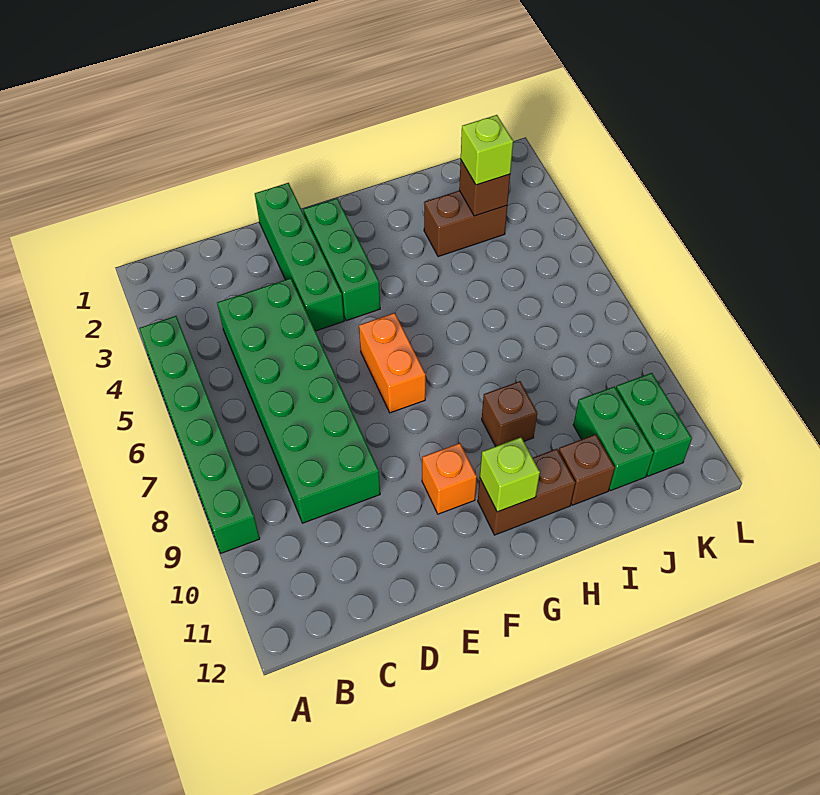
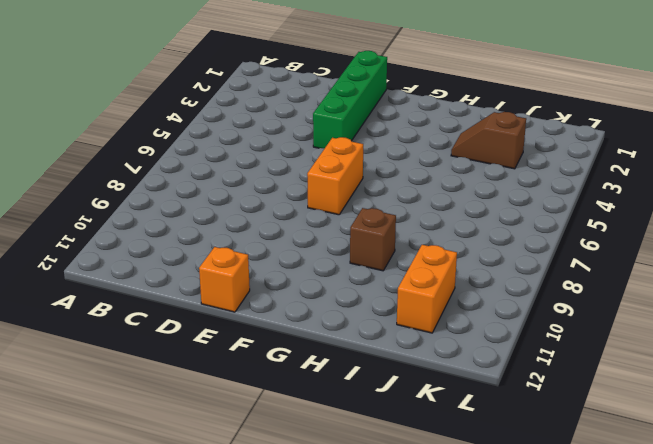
orange 1x1 brick [199,247,250,312] -> orange 1x1 brick moved to [422,443,477,514]
brown 1x2 slope [451,112,526,169] -> brown 1x2 brick [424,191,507,257]
orange 1x2 brick [397,245,457,333] -> green 1x2 brick [573,387,654,491]
none -> green 1x6 brick [139,316,260,553]
none -> green 2x6 brick [217,278,380,523]
none -> green 1x3 brick [303,198,380,321]

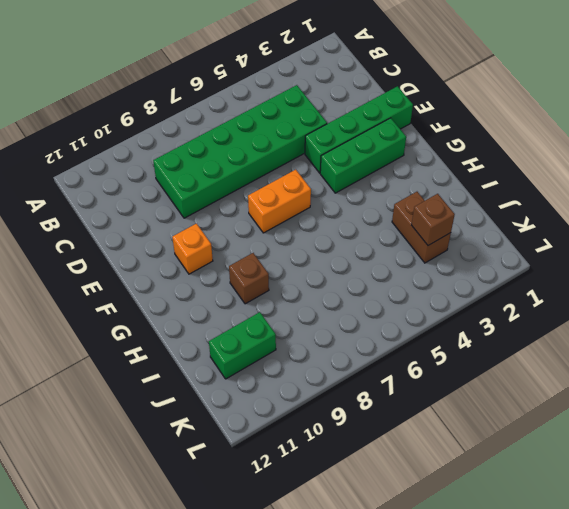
none -> green 1x6 brick [139,316,260,553]
none -> brown 1x2 brick [478,449,575,535]
none -> brown 1x1 brick [558,434,615,505]

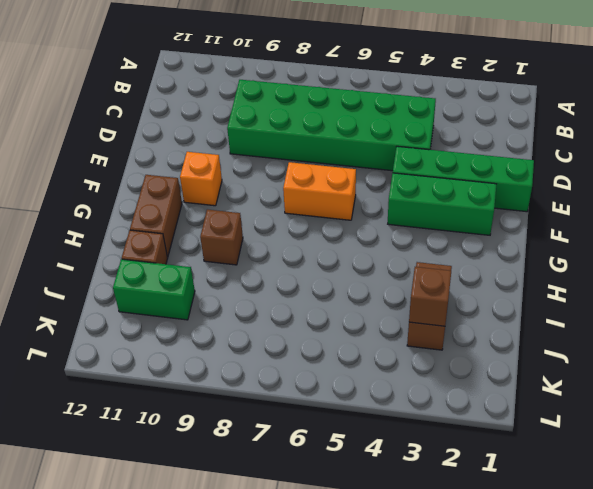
none -> green 1x6 brick [139,316,260,553]
none -> green 1x2 brick [616,373,692,476]
none -> lime 1x1 brick [480,437,540,512]

